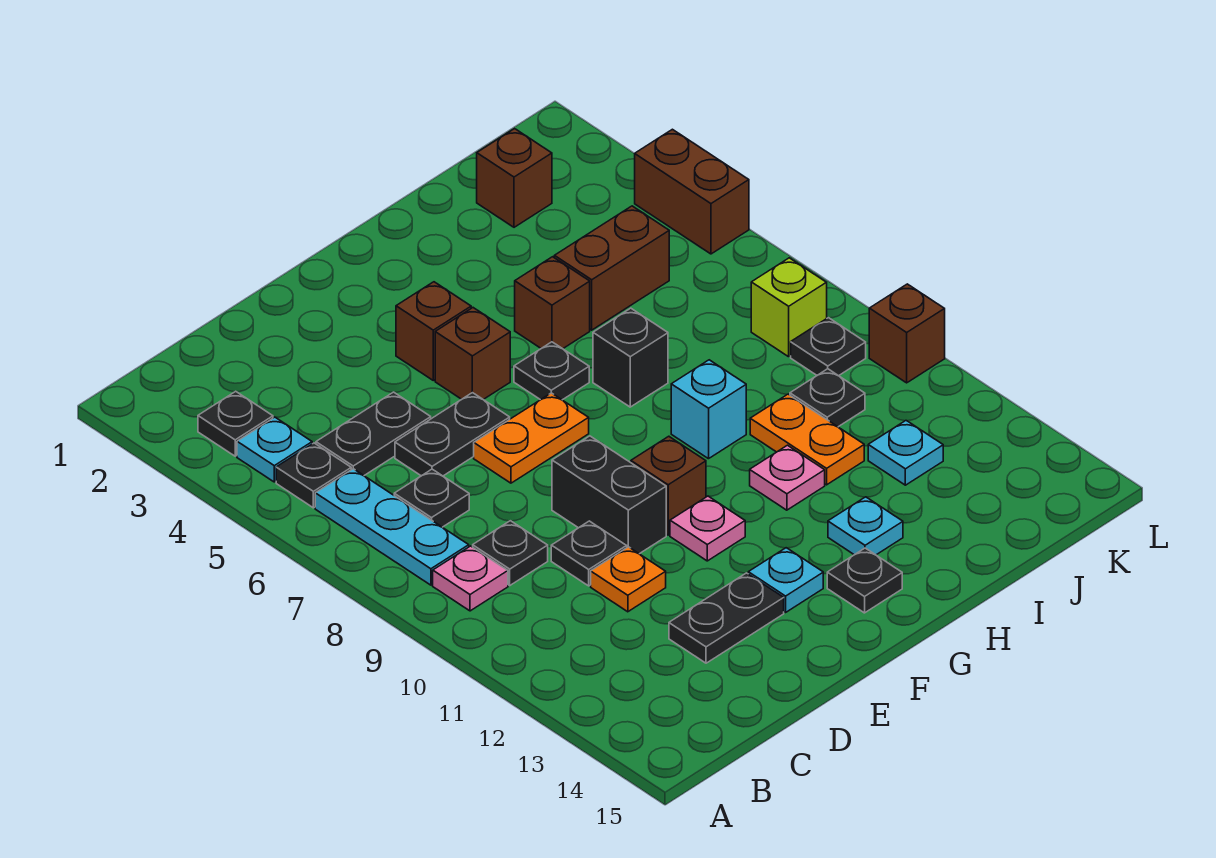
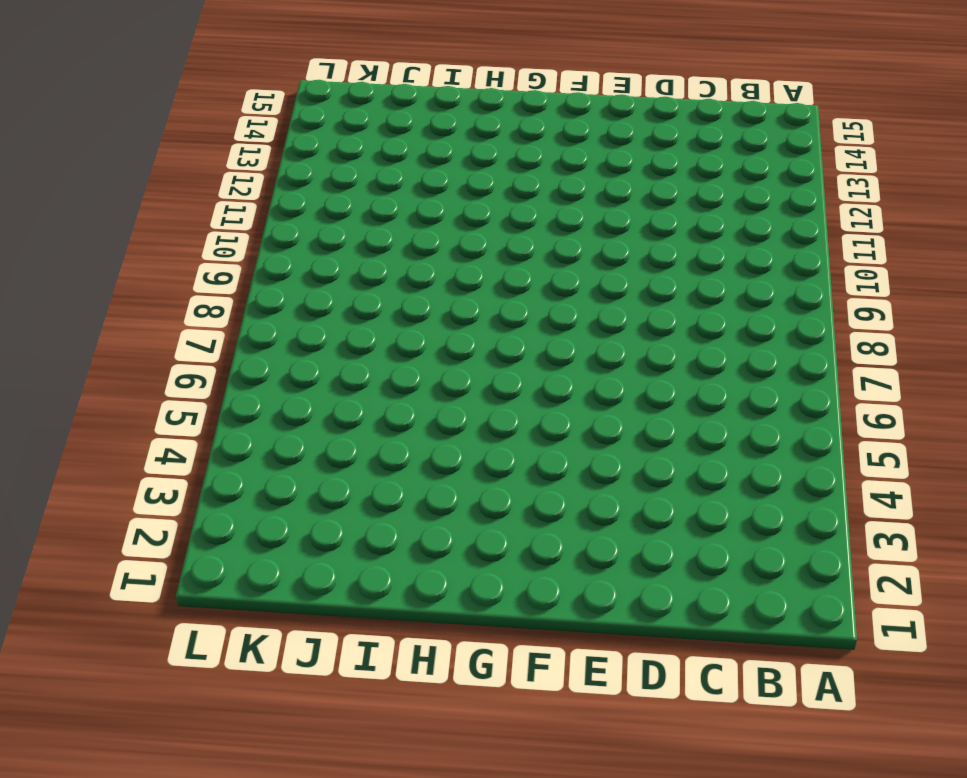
none -> black 1x1 plate [198,391,273,456]
none -> cyan 1x1 plate [237,417,312,482]
none -> black 1x1 plate [276,443,351,508]
none -> cyan 1x3 plate [315,469,469,585]

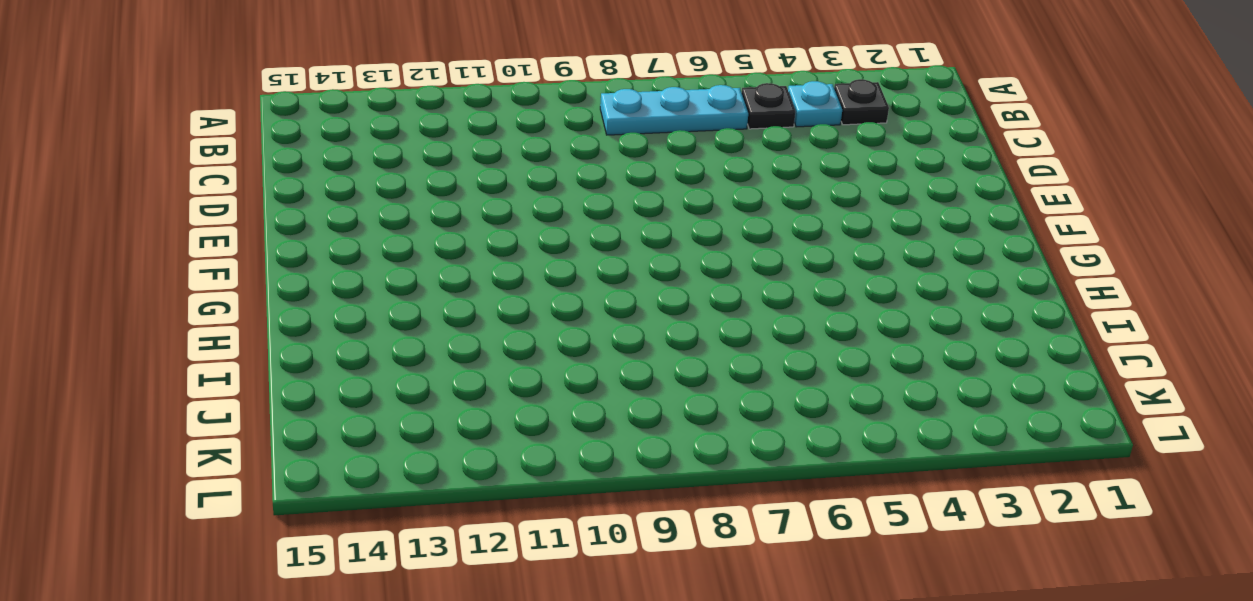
none -> pink 1x1 plate [433,546,508,611]
none -> black 1x2 plate [316,392,431,476]
none -> black 1x1 plate [394,469,469,527]
none -> black 1x1 plate [473,521,548,585]

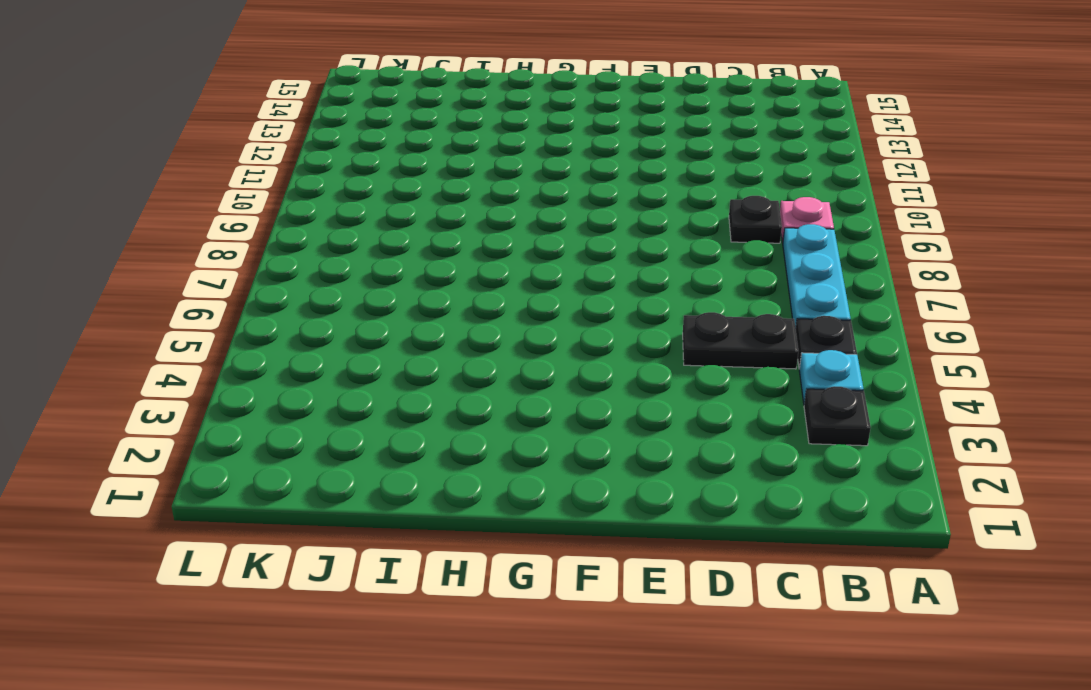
none -> black 1x1 plate [394,469,469,527]
none -> black 1x2 plate [395,393,510,476]
none -> black 1x1 plate [551,521,627,586]
none -> orange 1x1 plate [591,547,666,612]

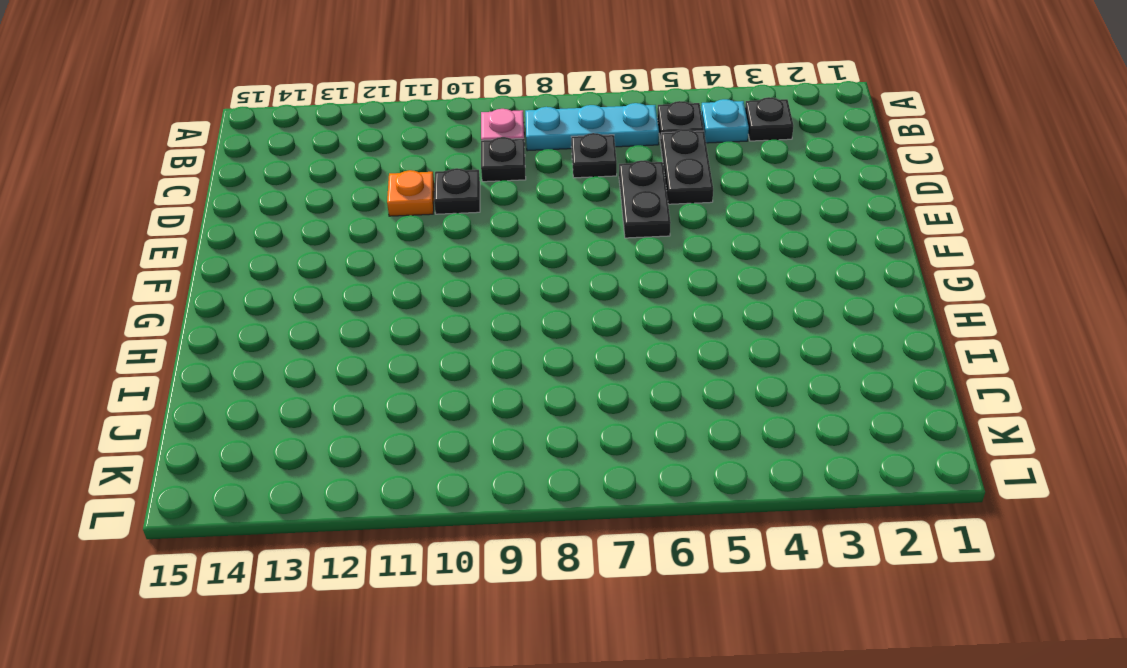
none -> black 1x2 plate [669,573,784,663]
none -> orange 1x2 plate [474,393,589,483]
none -> black 1x2 brick [552,436,666,554]
none -> brown 1x1 brick [396,282,471,380]

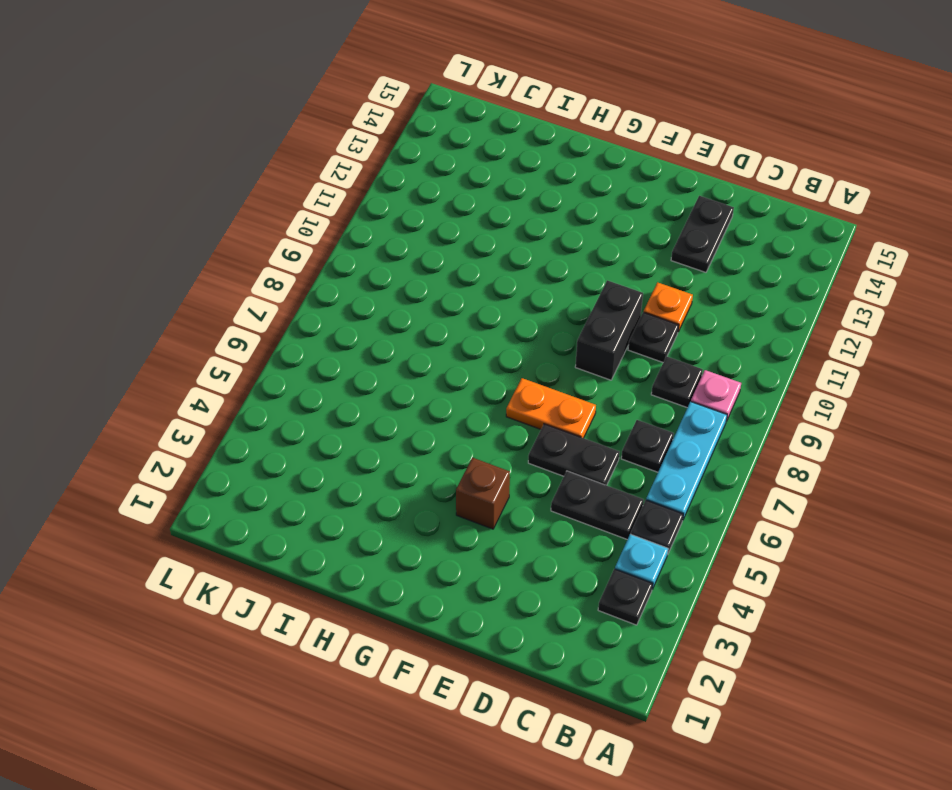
black 1x2 plate [671,196,734,272] -> black 1x2 plate turned to [669,573,784,663]
none -> brown 1x1 brick [435,308,510,400]
none -> brown 1x1 brick [631,436,706,535]
none -> pink 1x1 plate [670,496,745,561]
none -> cyan 1x1 plate [748,548,823,612]

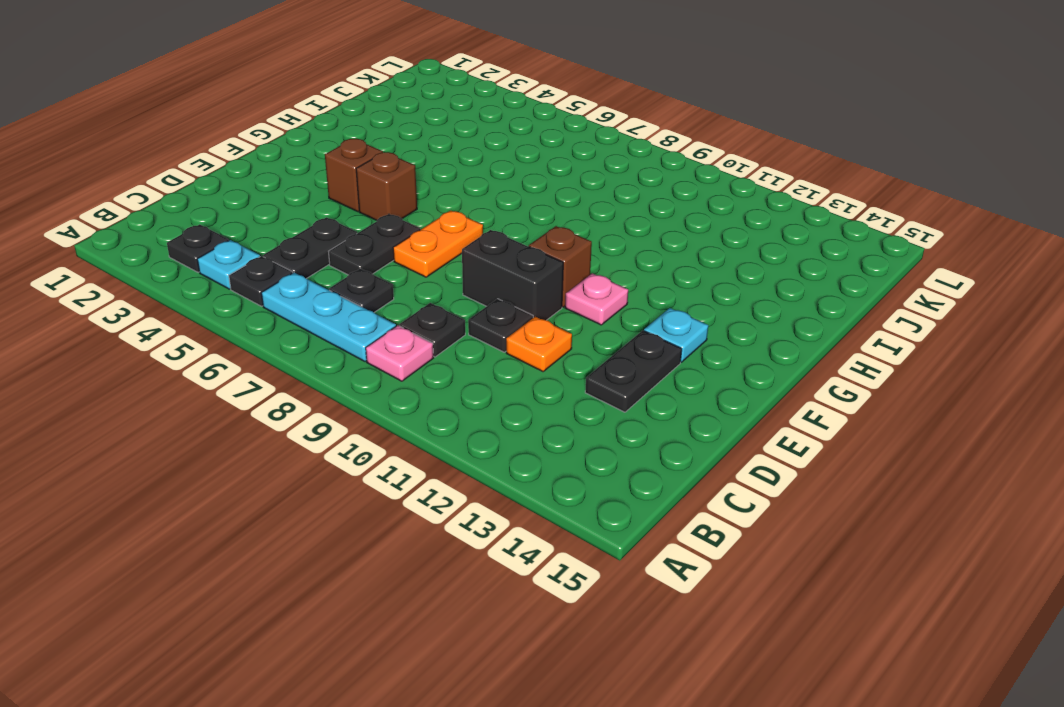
none -> black 1x1 plate [514,342,589,400]
none -> black 1x1 plate [827,548,902,613]
none -> brown 1x1 brick [515,257,590,349]
none -> black 1x1 brick [593,308,668,407]

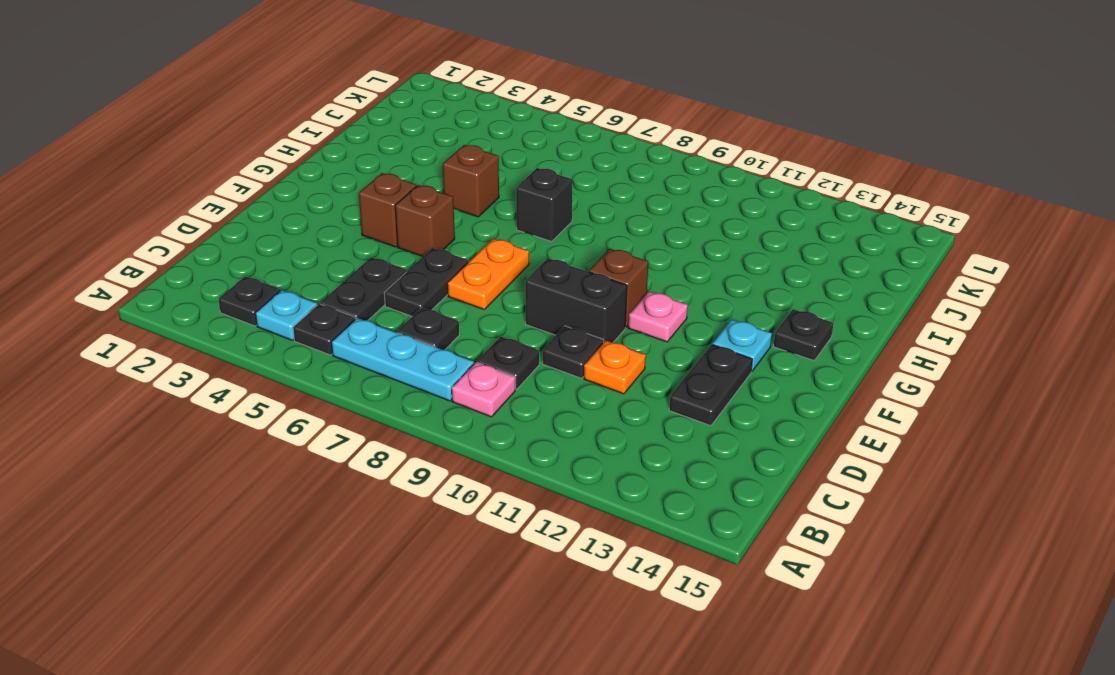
none -> black 1x1 plate [514,342,589,400]
none -> cyan 1x1 brick [671,360,746,459]
none -> pink 1x1 plate [750,445,825,510]
none -> cyan 1x1 plate [828,497,903,555]

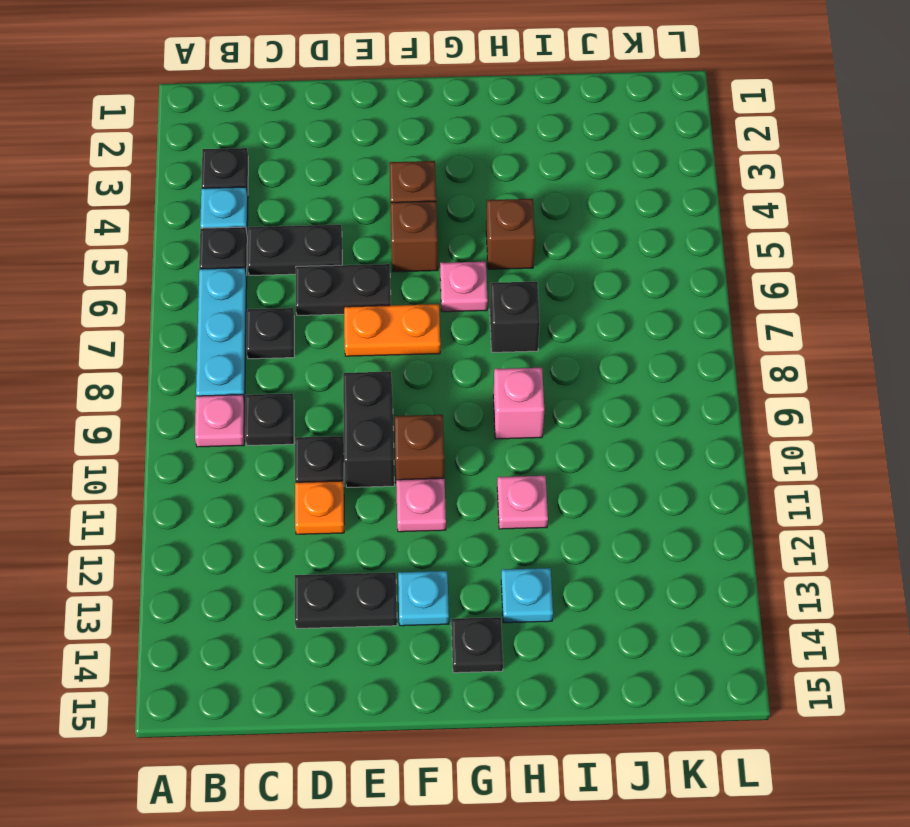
pink 1x1 plate [440,262,488,312] -> black 1x1 plate [514,342,589,400]
pink 1x1 brick [493,368,544,439] -> cyan 1x1 brick [671,360,746,459]
none -> brown 1x2 brick [554,206,669,330]
none -> orange 1x2 plate [750,394,864,485]
none -> brown 1x1 brick [477,129,552,227]
none -> black 1x1 plate [790,369,865,427]

